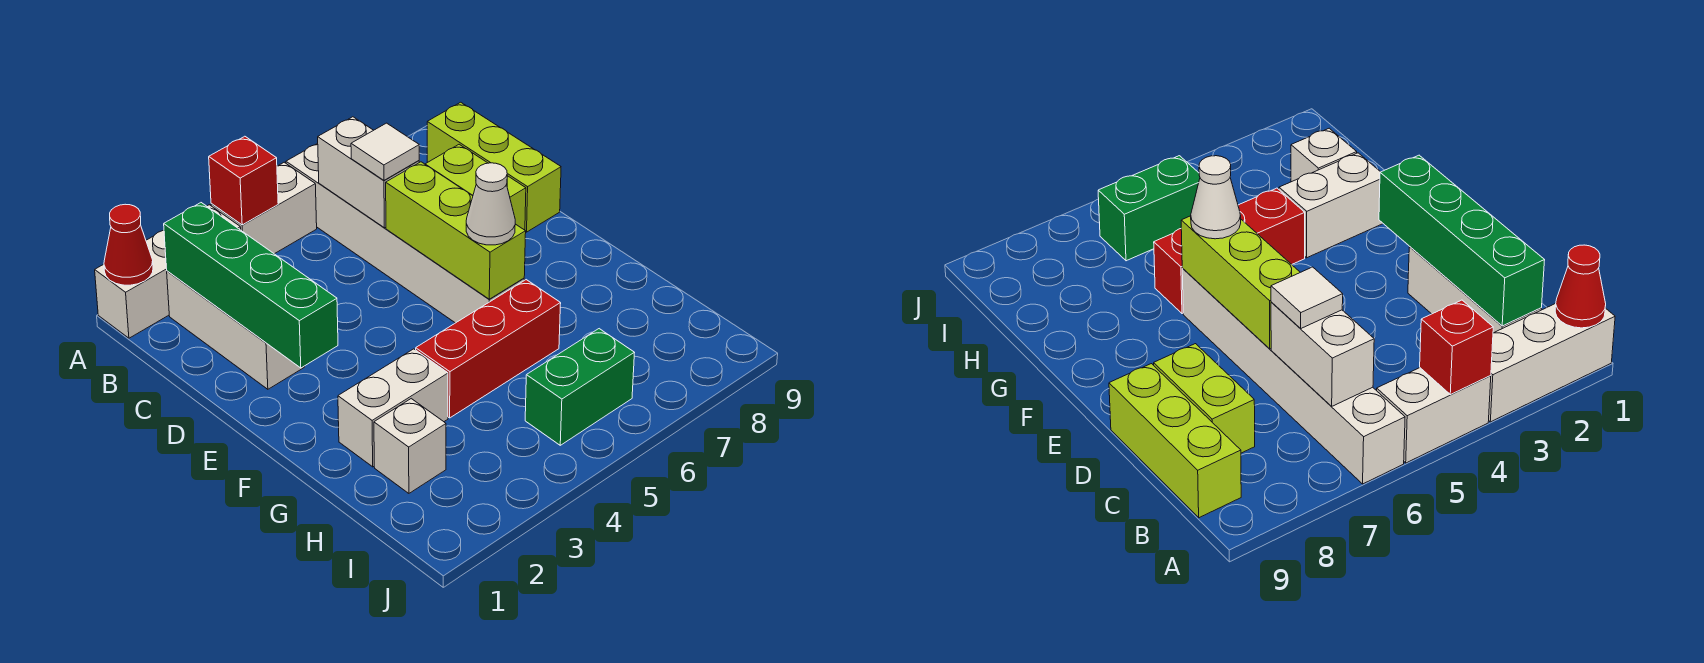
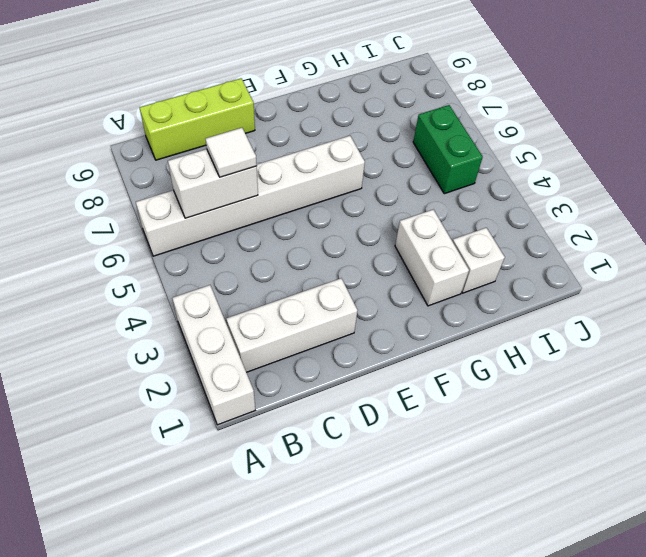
none -> white 1x2 brick [211,162,317,254]
none -> lime 1x2 brick [426,144,526,230]
none -> red 1x3 brick [416,280,561,418]

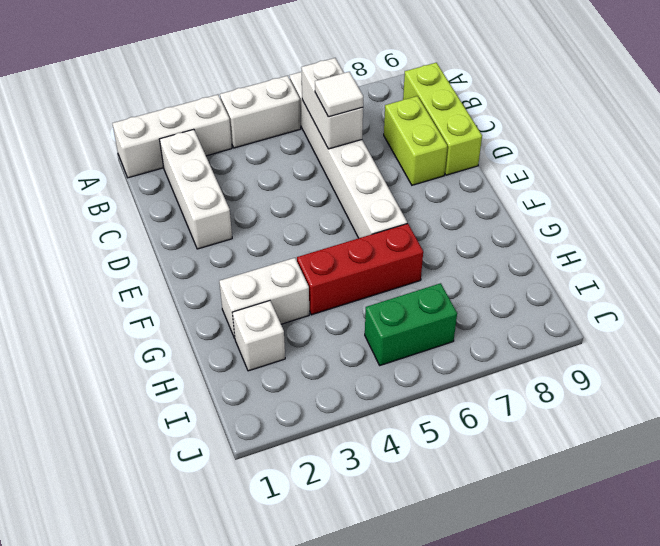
none -> red 1x1 cone [104,204,153,285]
none -> red 1x1 brick [209,136,278,225]
none -> green 1x4 brick [164,203,338,368]

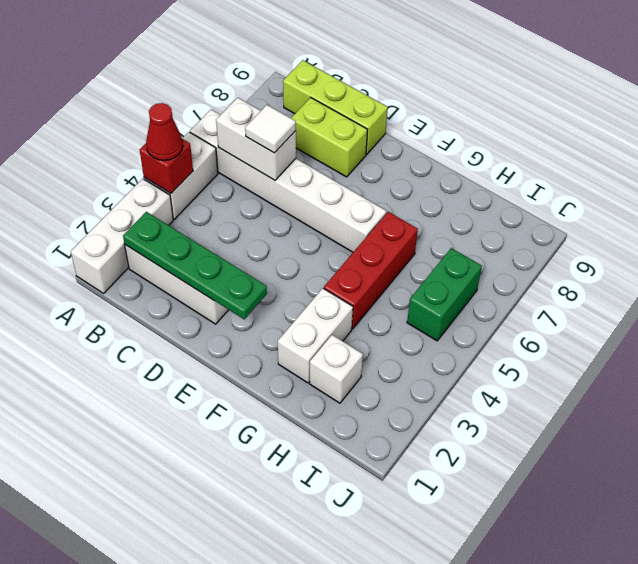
red 1x1 cone [146,103,183,160] -> red 1x1 cone moved to [104,204,153,285]
green 1x4 plate [123,212,267,319] -> green 1x4 brick [164,203,338,368]
none -> lime 1x3 brick [386,162,526,299]
none -> white 1x1 cone [466,163,515,245]

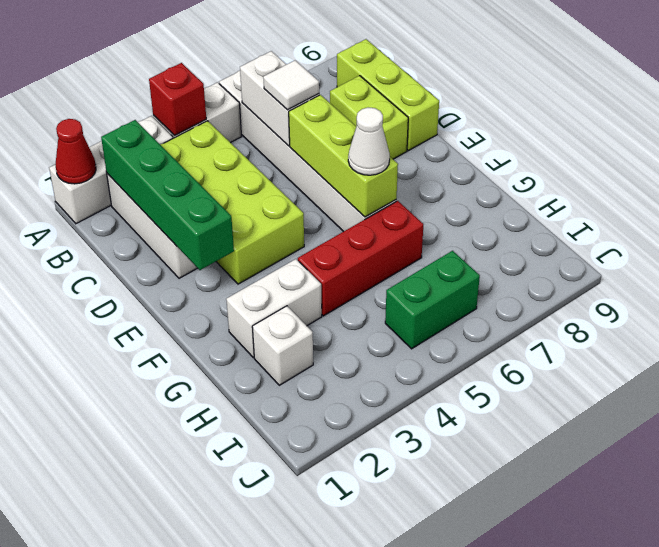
lime 2x4 brick [161,121,304,284] -> none

